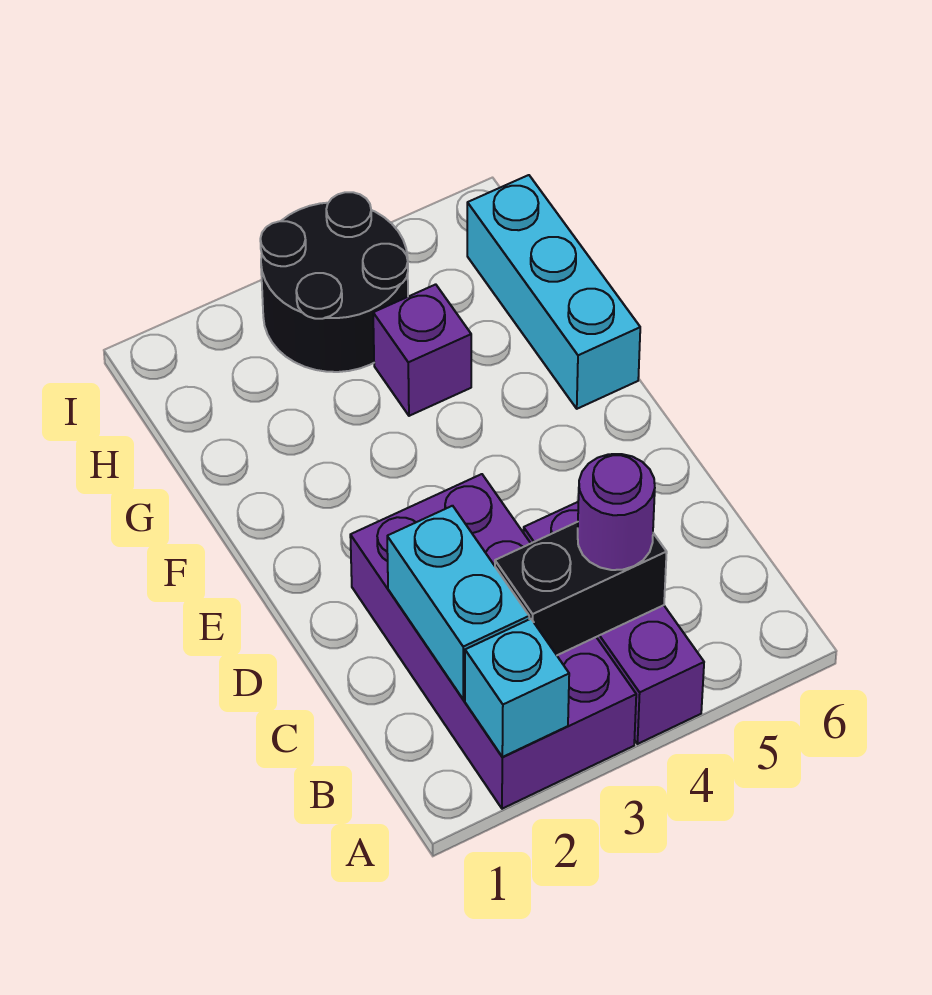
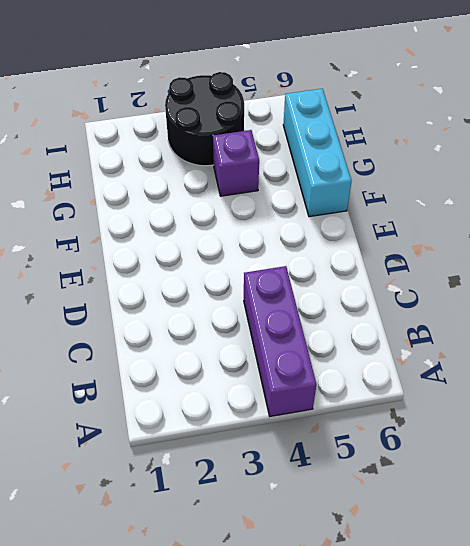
none -> purple 2x4 brick [350,474,636,809]
none -> cyan 1x1 brick [465,619,569,757]

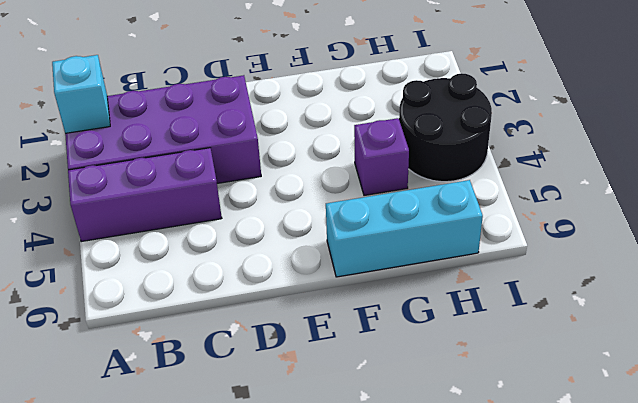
none -> cyan 1x2 brick [387,506,529,699]
none -> black 1x2 brick [495,522,667,655]

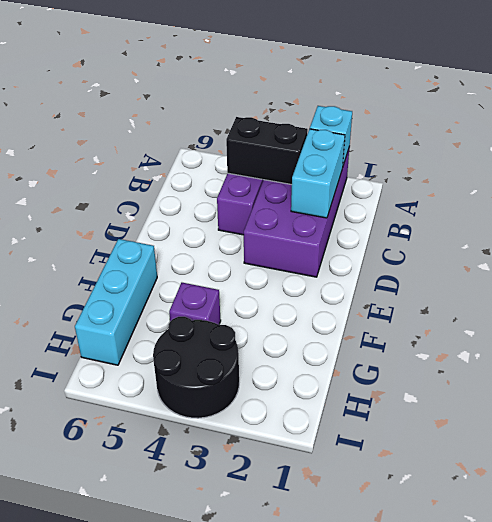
none -> purple 1x1 round brick [578,454,655,570]

